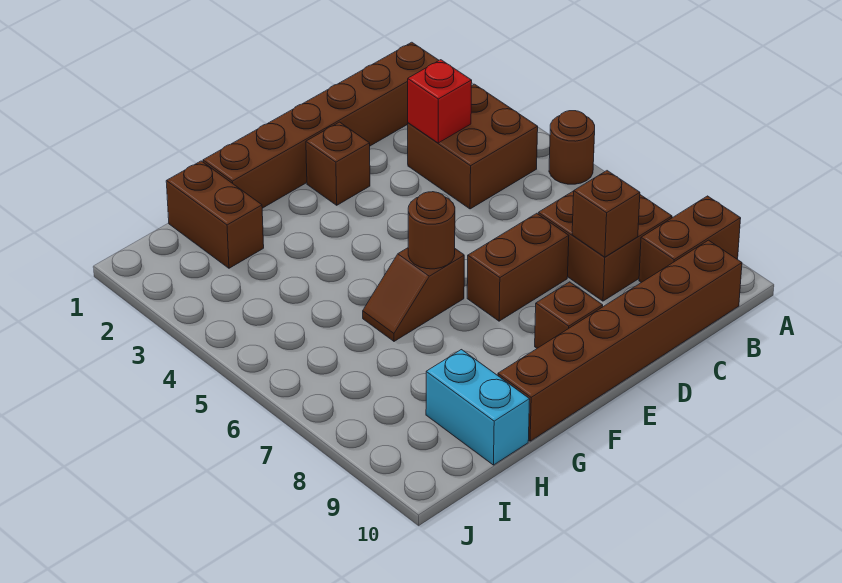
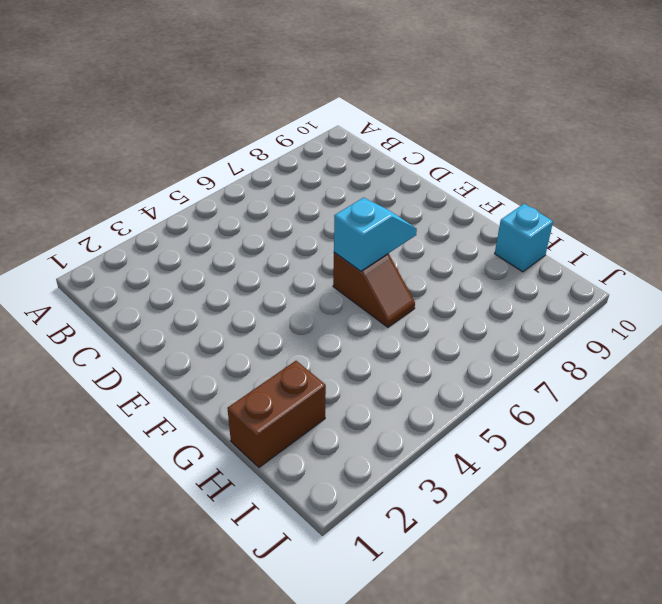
cyan 1x2 slope [334,197,417,271] -> brown 1x1 round brick [408,192,455,269]
cyan 1x1 brick [495,204,553,272] -> cyan 1x2 brick [426,350,530,465]
none -> brown 1x1 round brick [549,111,595,184]
none -> brown 1x2 brick [639,196,741,283]
none -> brown 1x6 brick [203,42,439,208]

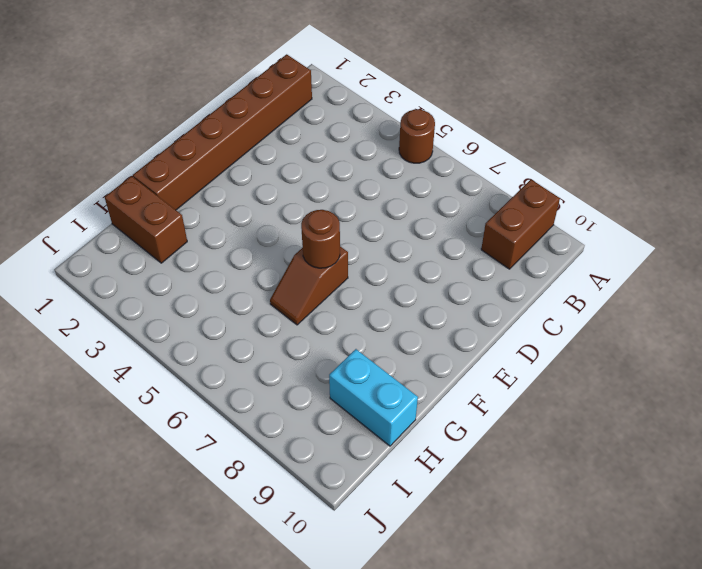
none -> brown 2x2 brick [408,84,538,209]
none -> brown 2x2 brick [538,191,672,301]
none -> brown 1x6 brick [498,240,742,441]

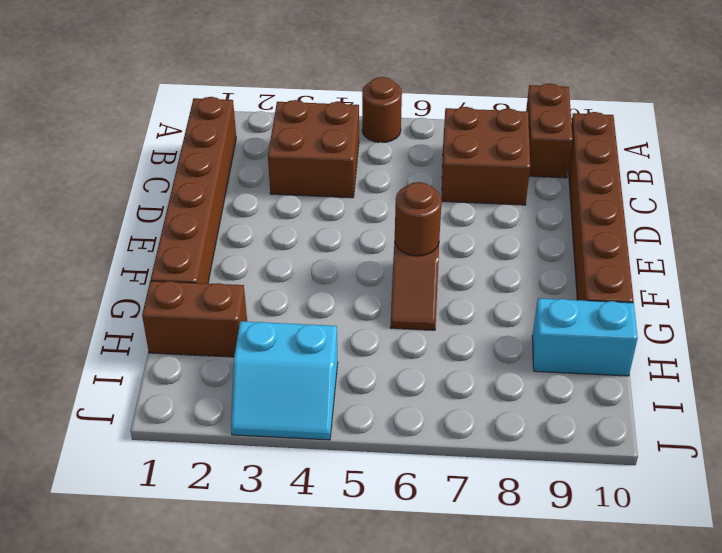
cyan 2x2 slope [231,321,338,440] -> none
none -> brown 1x2 brick [467,213,569,321]
none -> brown 1x1 brick [306,122,370,205]
none -> brown 1x1 brick [535,282,603,348]

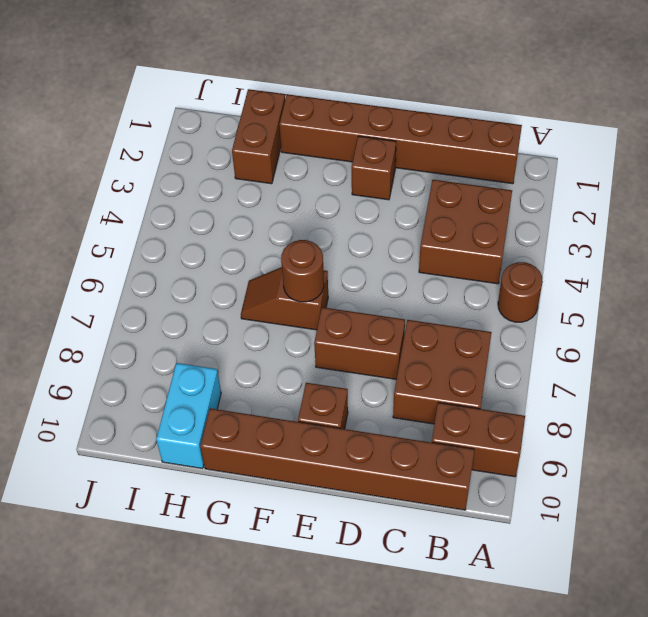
none -> red 1x1 brick [408,60,472,143]
none -> brown 1x1 brick [572,171,640,257]

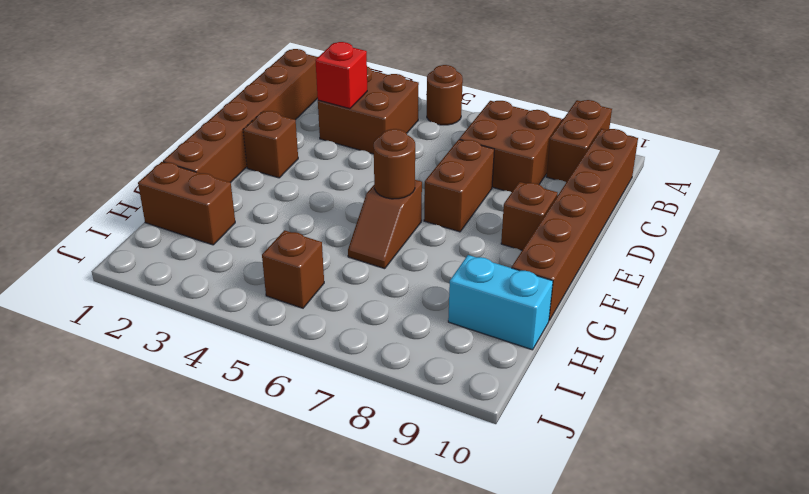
brown 1x1 brick [262,230,324,308] -> brown 1x1 brick moved to [572,171,640,257]

